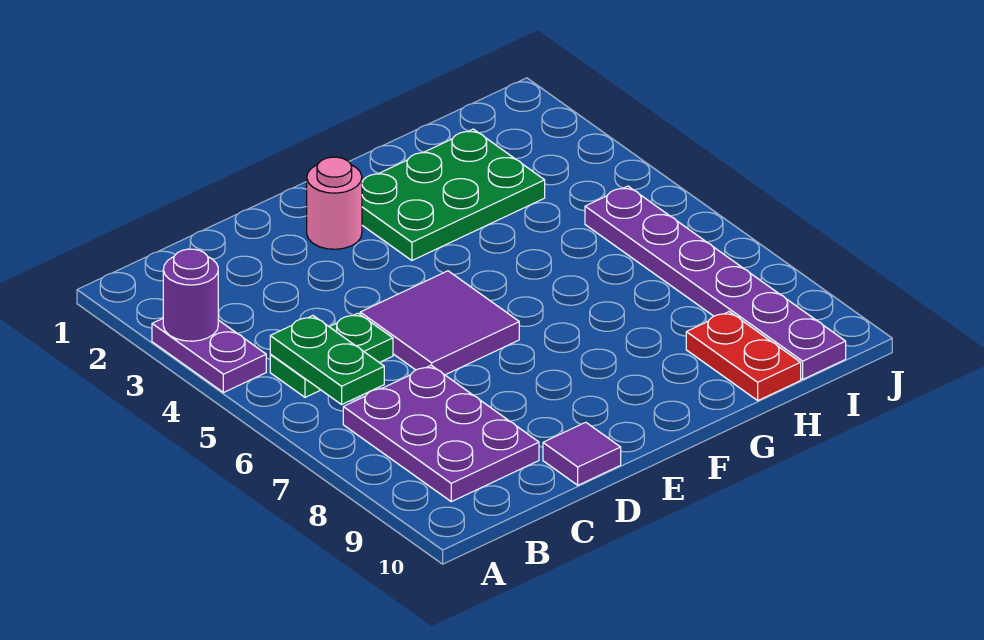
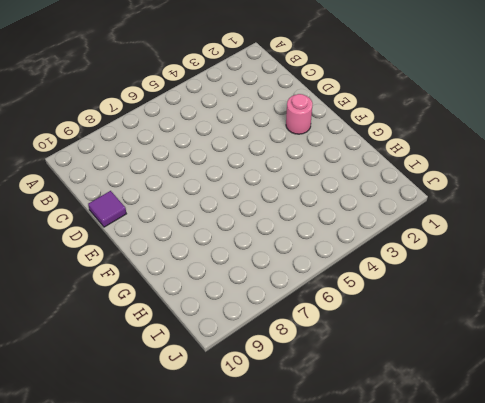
none -> purple 1x2 plate [152,319,266,393]
none -> green 1x2 plate [270,313,393,397]

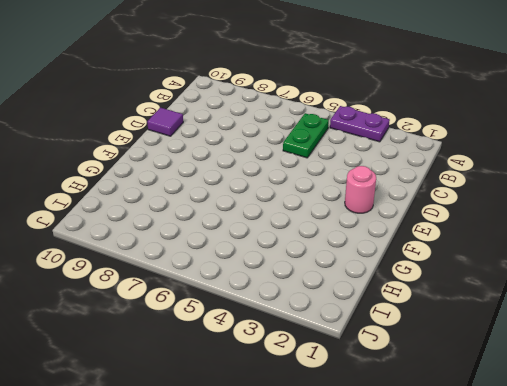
none -> purple 2x3 plate [343,365,539,502]
none -> purple 2x2 tile [360,271,519,375]

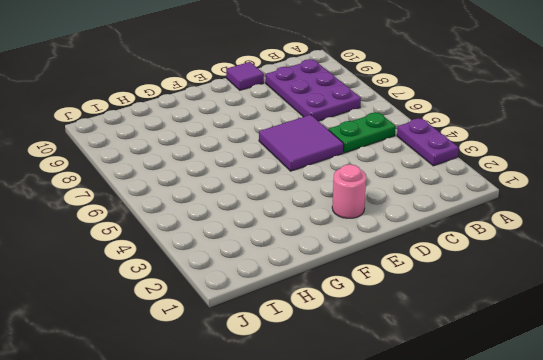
none -> green 2x3 plate [362,129,545,260]
none -> red 1x2 plate [686,312,801,400]

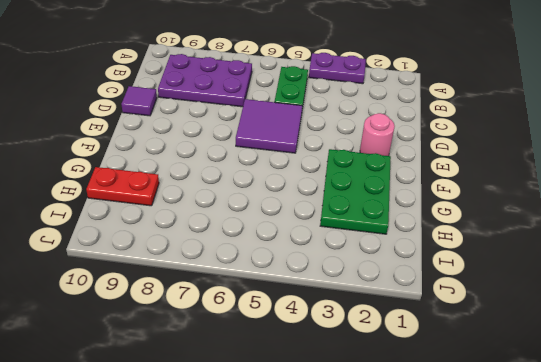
none -> purple 1x6 plate [585,186,846,379]
none -> purple 1x1 round brick [163,249,218,341]

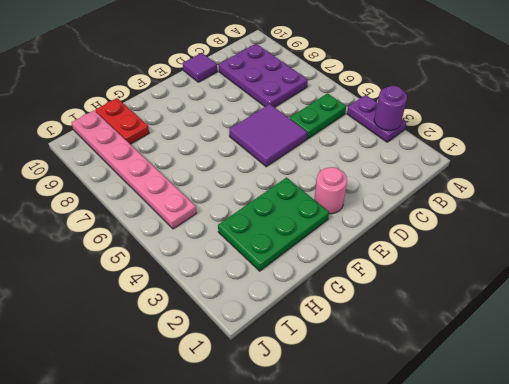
pink 1x6 plate [71,111,196,229] -> purple 1x6 plate [585,186,846,379]
none -> green 1x2 plate [270,316,384,404]

